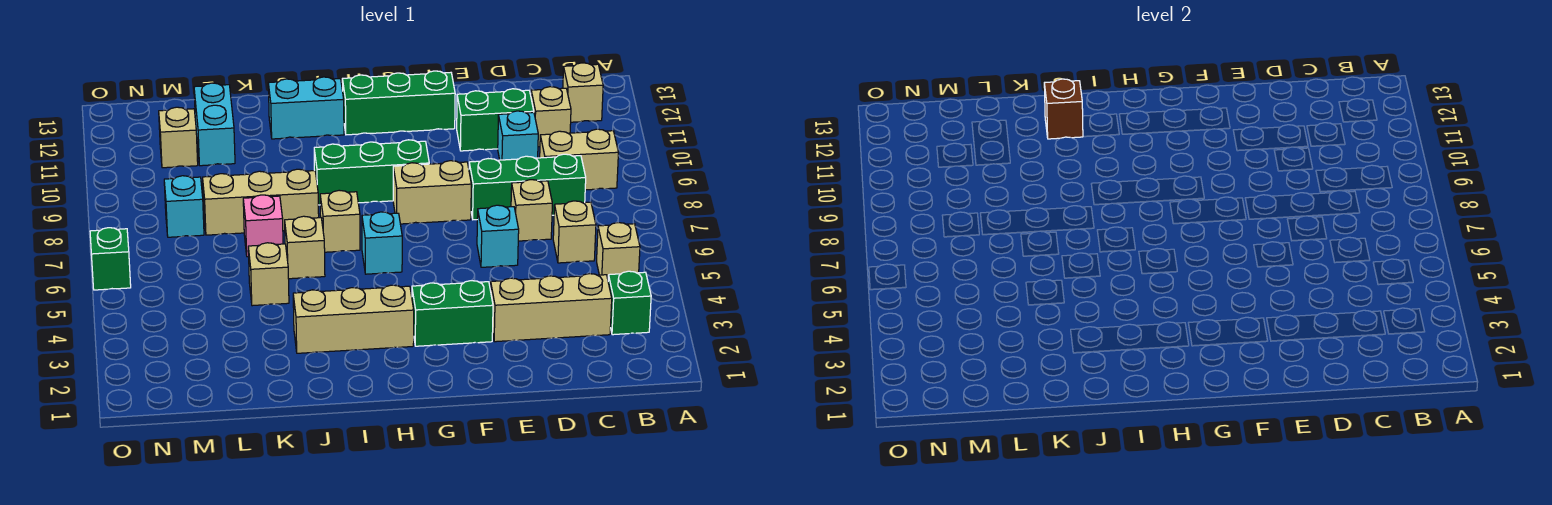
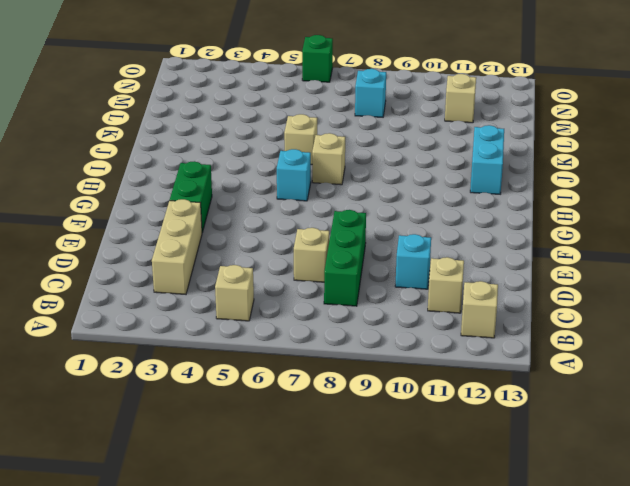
none -> green 1x1 brick [608,271,651,335]
none -> tan 1x2 brick [540,129,618,190]
none -> tan 1x1 brick [553,201,596,263]

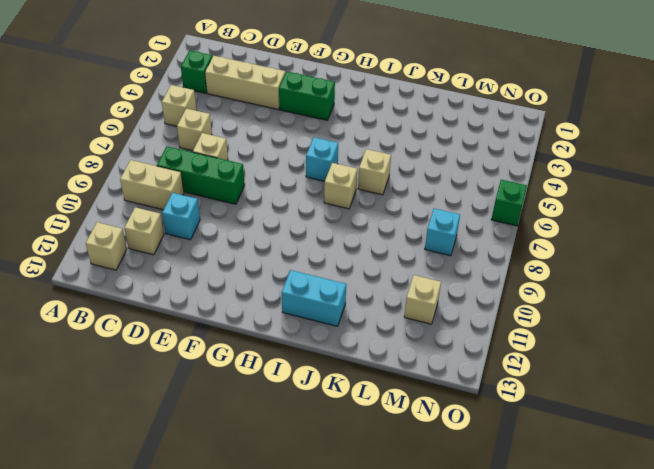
none -> green 1x2 brick [457,89,534,151]
none -> cyan 1x1 brick [477,205,519,267]
none -> tan 1x2 brick [393,161,471,224]

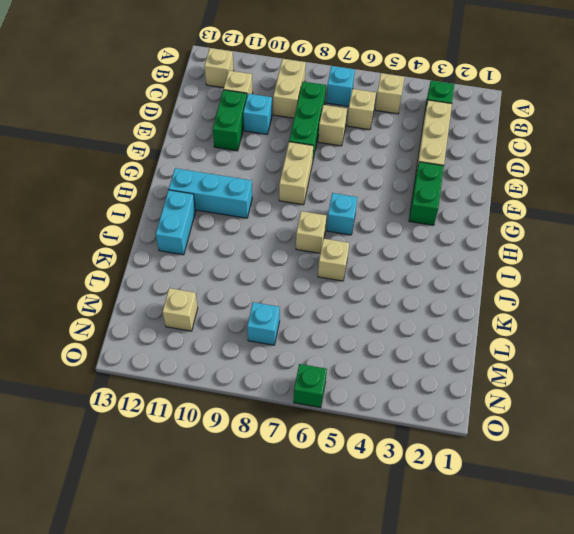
cyan 1x1 brick [326,66,355,106] -> cyan 1x1 brick moved to [477,205,519,267]
cyan 1x3 brick [169,168,252,218] -> green 1x3 brick [342,71,455,135]
none -> green 1x3 brick [314,140,429,205]
none -> tan 1x3 brick [293,285,414,353]
none -> tan 1x3 brick [203,169,319,235]

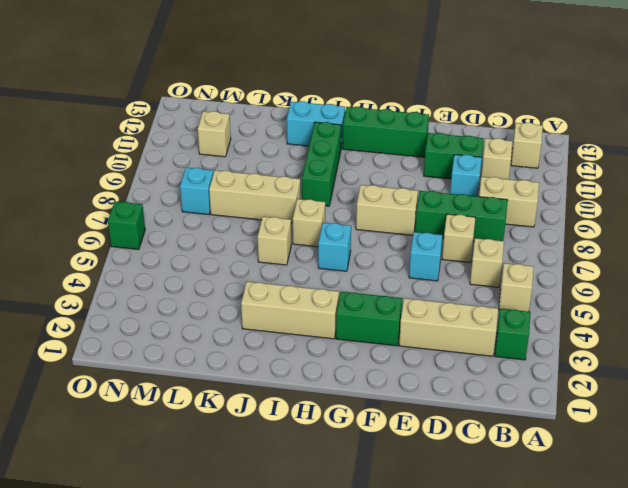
green 1x3 brick [302,122,341,206] -> green 1x3 brick turned to [314,140,429,205]
none -> tan 1x1 brick [248,243,289,306]
none -> pink 1x1 brick [243,195,283,257]
none -> cyan 1x2 brick [194,83,235,166]

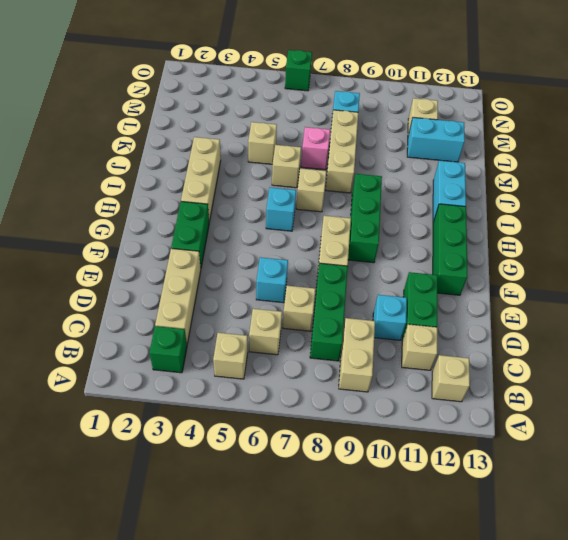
none -> brown 1x1 brick [1044,79,1083,139]

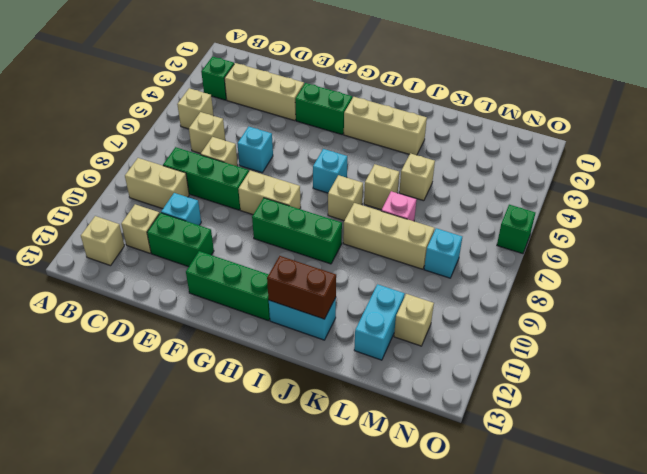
brown 1x2 brick [267,256,336,319] -> brown 1x1 brick [1044,79,1083,139]

